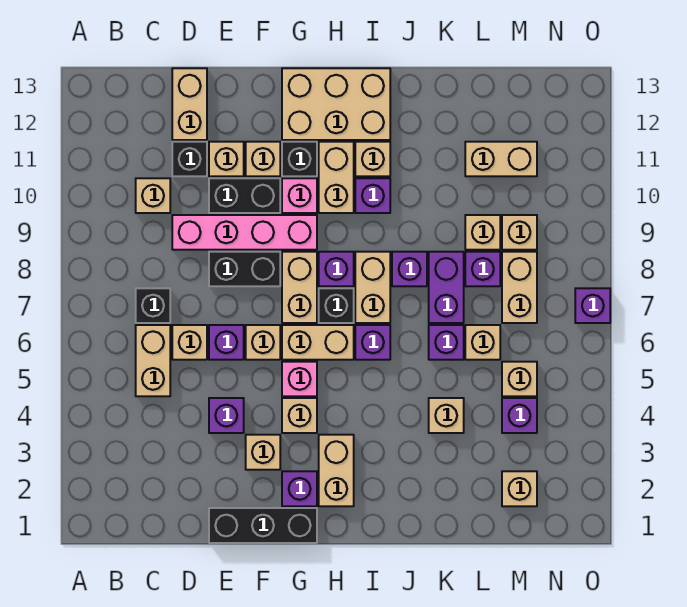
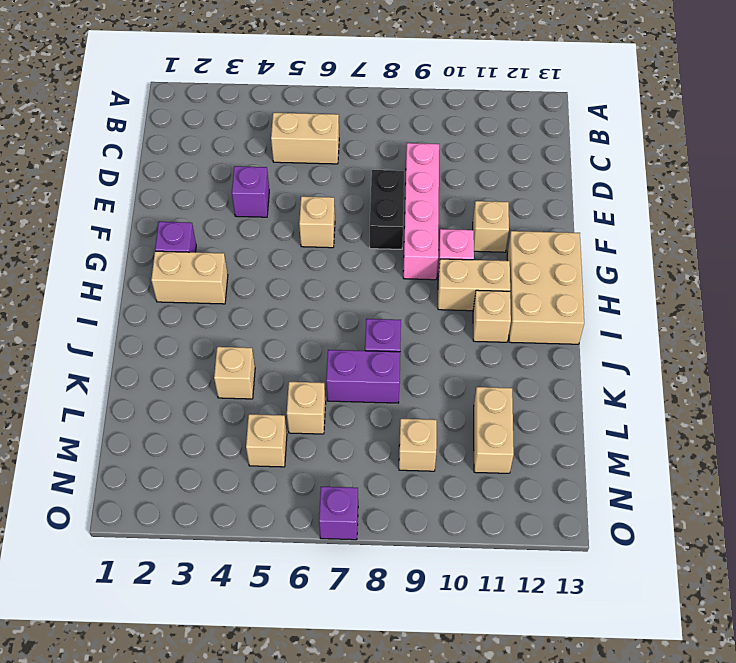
none -> black 1x1 brick [136,288,170,323]
none -> tan 1x1 brick [136,178,170,213]
none -> tan 1x1 brick [172,325,207,360]
none -> black 1x1 brick [172,142,207,176]

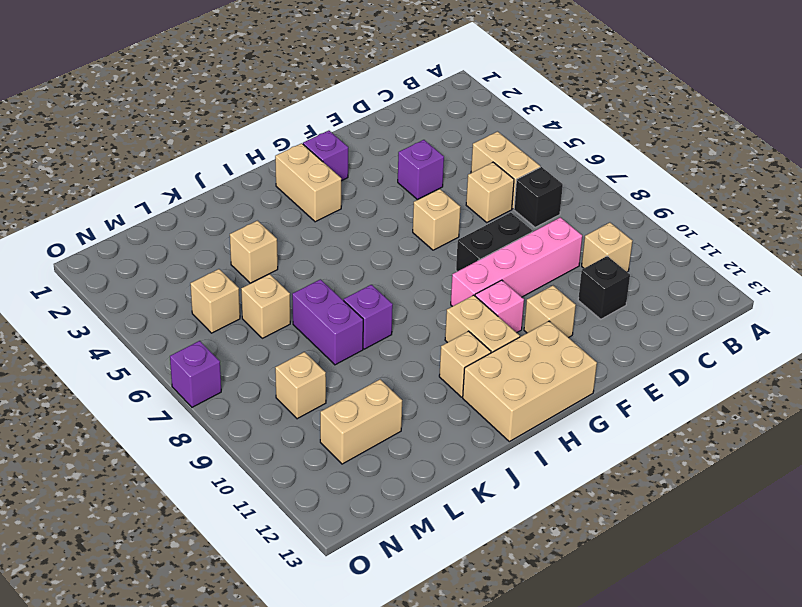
none -> tan 1x2 brick [172,68,207,140]
none -> black 1x3 brick [209,508,317,543]
none -> purple 1x1 brick [209,325,244,360]
none -> black 1x2 brick [209,178,280,213]

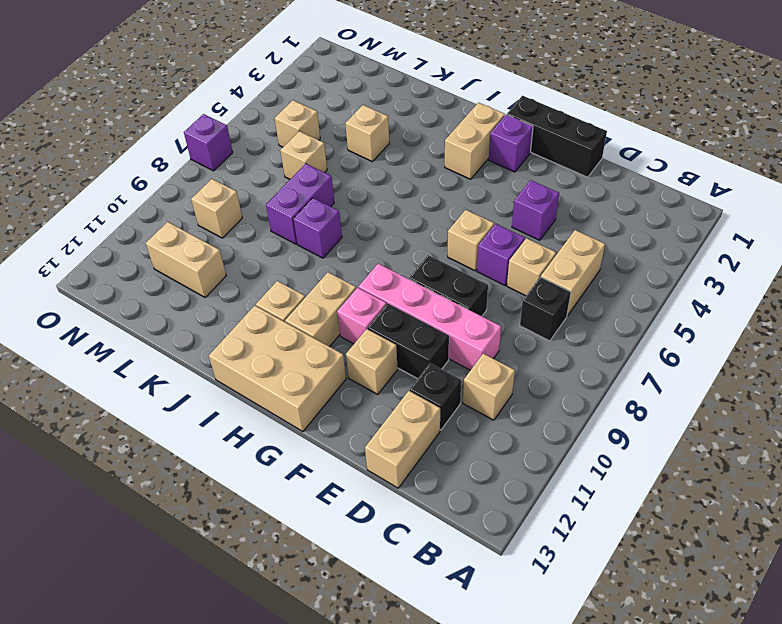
none -> tan 1x1 brick [209,142,244,176]
none -> tan 1x1 brick [246,435,280,470]
none -> tan 1x1 brick [282,398,317,433]
none -> pink 1x1 brick [282,362,317,396]

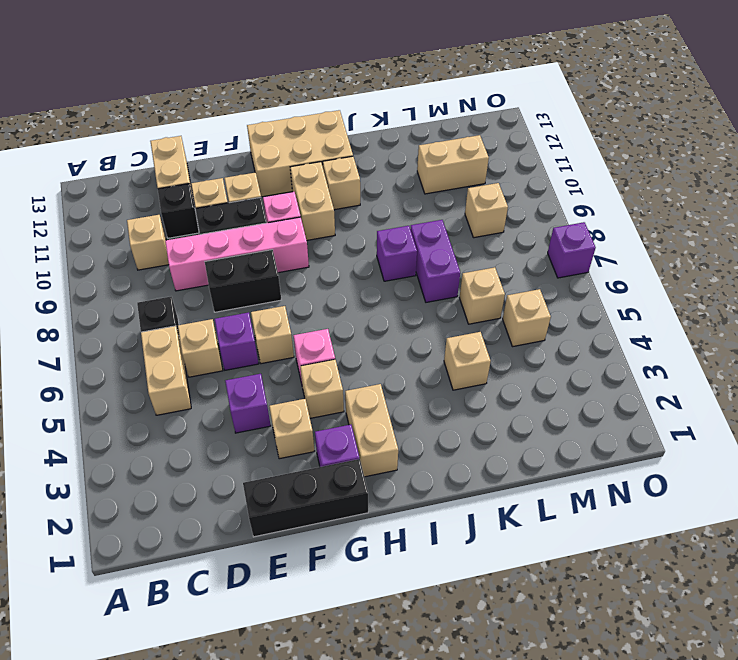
none -> tan 1x2 brick [282,325,354,360]
none -> tan 1x2 brick [282,252,317,323]
none -> black 1x1 brick [282,142,317,176]
none -> black 1x1 brick [319,288,354,323]

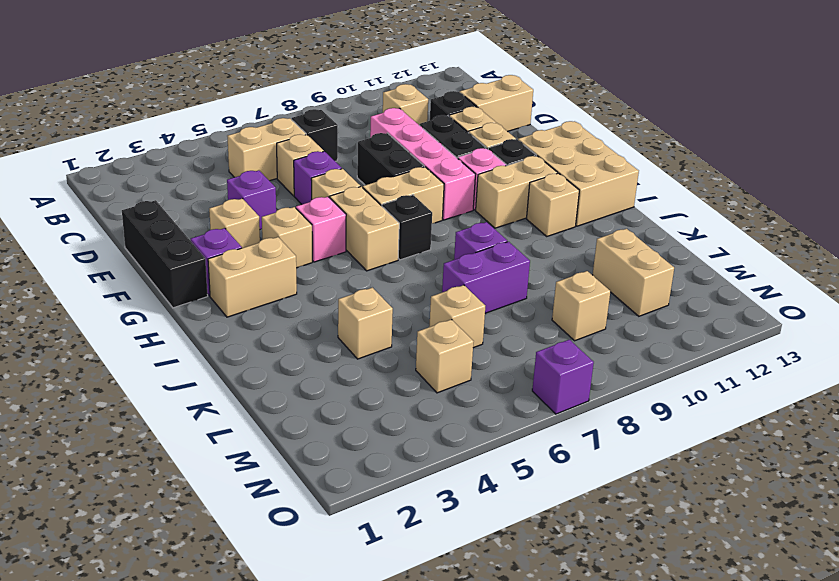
none -> purple 1x1 brick [319,252,354,286]
none -> purple 1x1 brick [355,325,390,360]
none -> tan 1x2 brick [355,252,390,323]
none -> purple 1x1 brick [355,178,390,213]

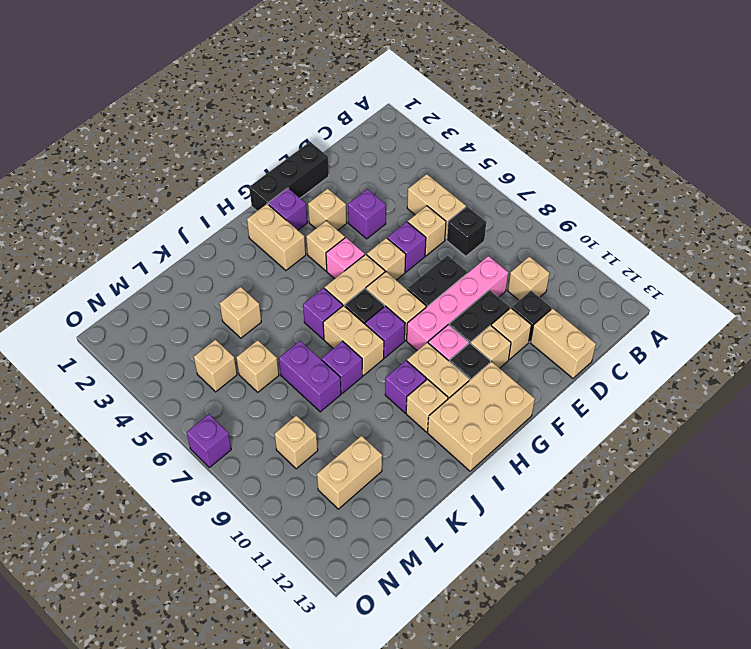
none -> purple 1x1 brick [429,325,464,360]
none -> purple 1x1 brick [465,252,500,286]
none -> tan 1x1 brick [465,215,500,250]
none -> tan 1x1 brick [502,471,537,506]

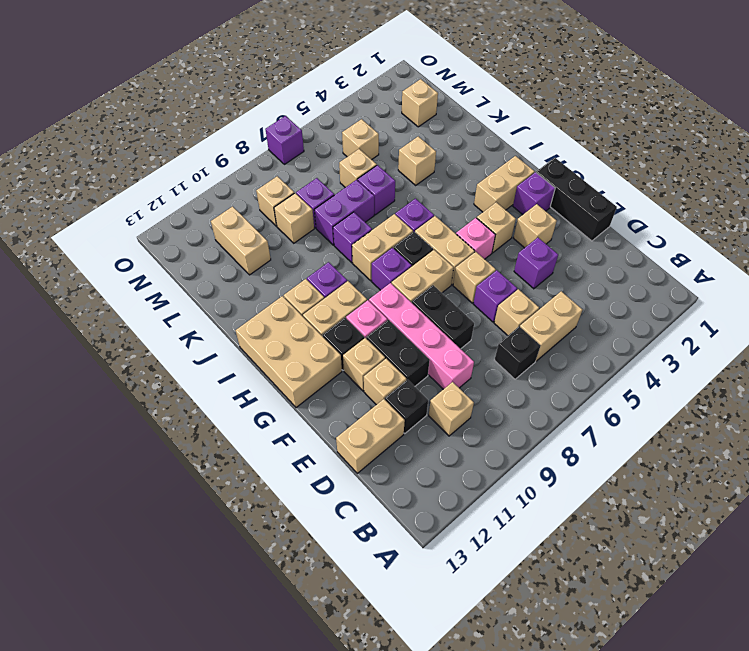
none -> purple 1x1 brick [502,398,537,433]
none -> tan 1x2 brick [502,252,537,323]

